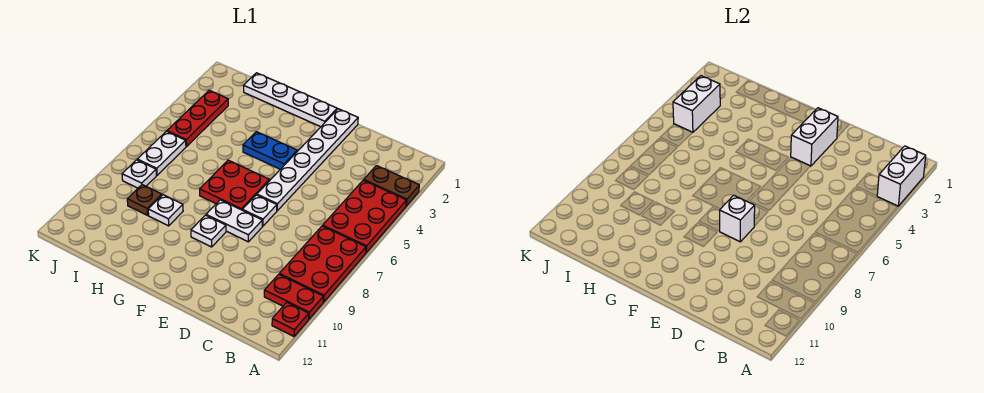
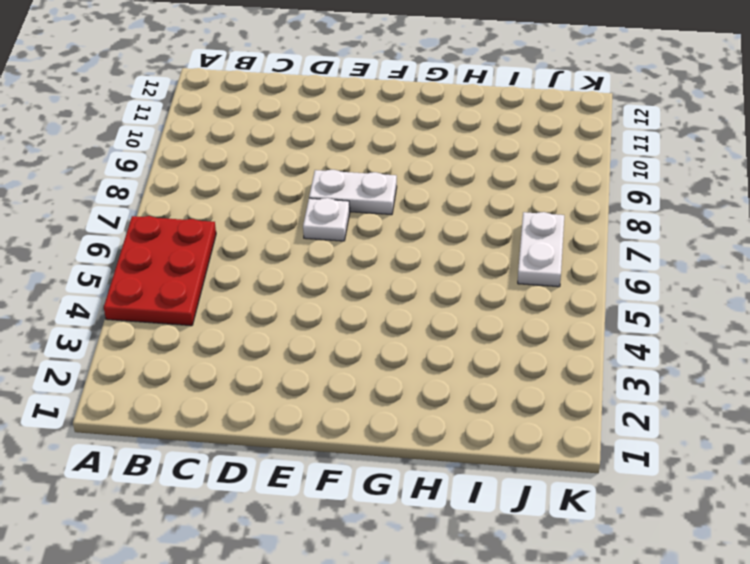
none -> brown 1x2 plate [364,166,419,206]
none -> red 2x3 plate [279,226,366,302]
none -> red 1x2 plate [264,274,323,319]

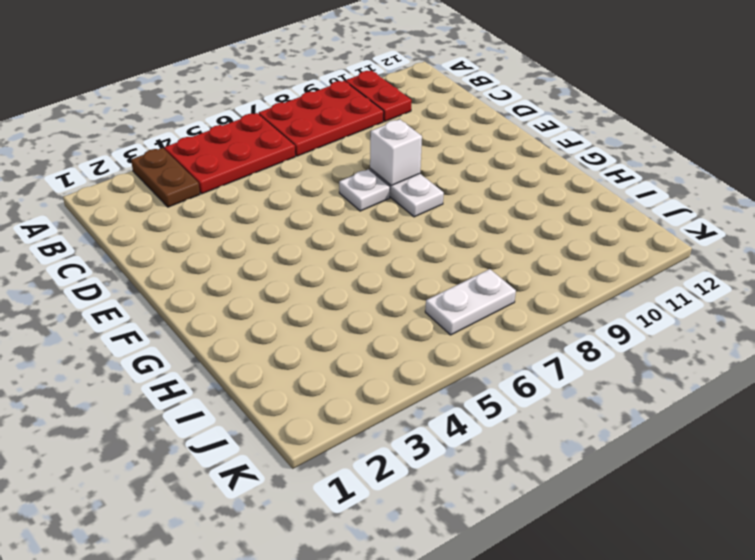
none -> red 1x1 plate [272,302,309,336]
none -> white 1x6 plate [257,109,358,211]
none -> white 1x4 plate [243,73,337,127]

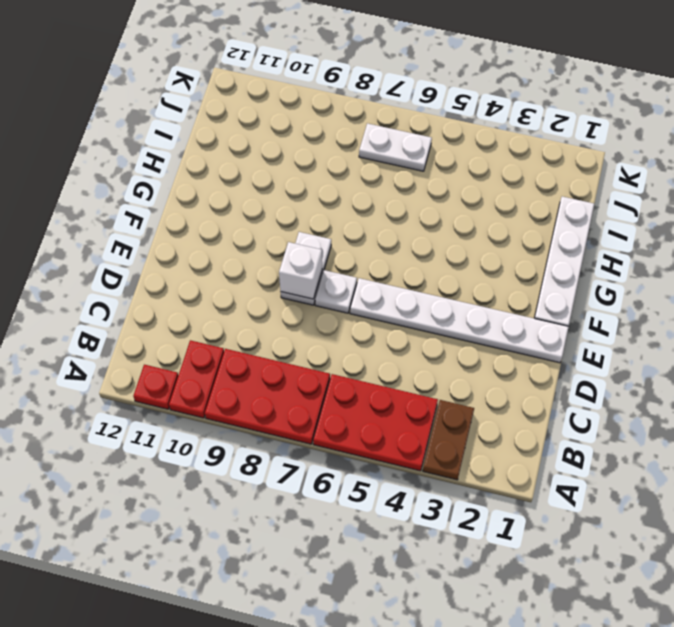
none -> blue 1x2 plate [243,132,297,169]
none -> red 2x2 plate [200,160,269,210]
none -> white 1x1 plate [191,215,226,247]

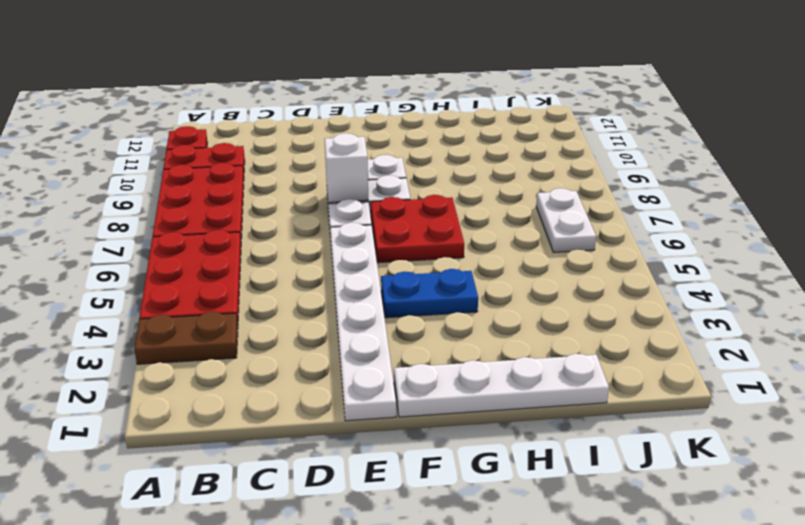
none -> white 1x1 plate [148,195,183,226]
none -> brown 1x1 plate [127,185,162,215]
none -> red 1x3 plate [167,90,228,147]

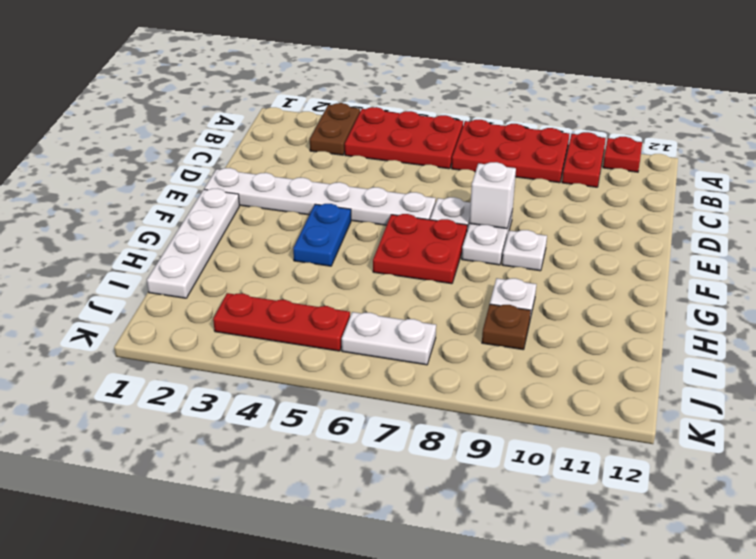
none -> white 1x1 plate [122,160,156,188]
none -> white 1x2 brick [877,146,926,206]
none -> white 1x2 brick [791,108,838,166]

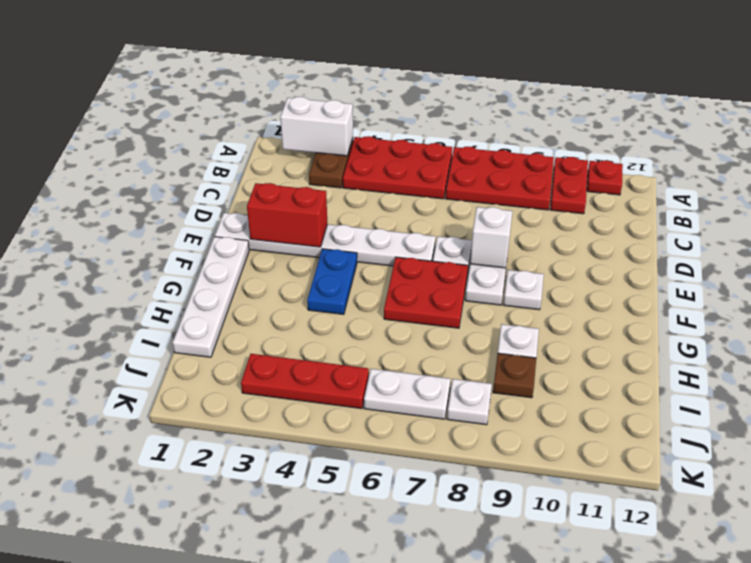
red 1x2 brick [247,183,327,247] -> white 1x2 brick [791,108,838,166]
none -> white 1x2 brick [673,76,720,133]

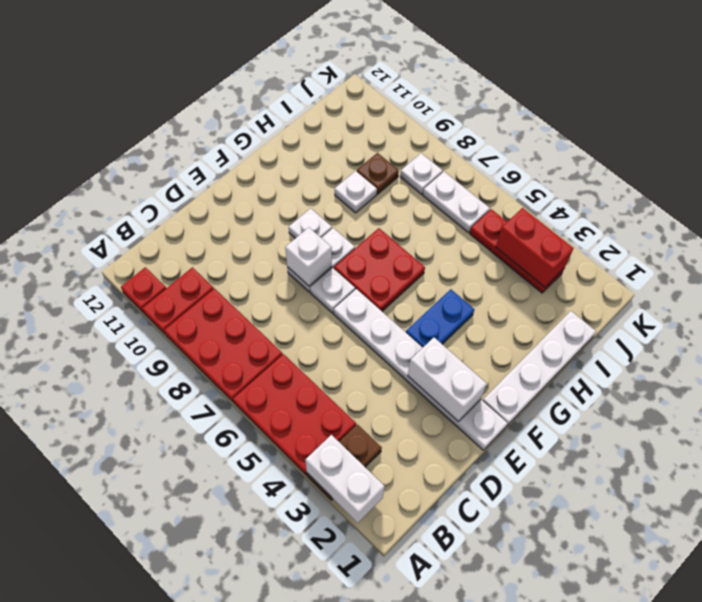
red 1x2 brick [496,208,573,287] -> white 1x2 brick [673,76,720,133]

